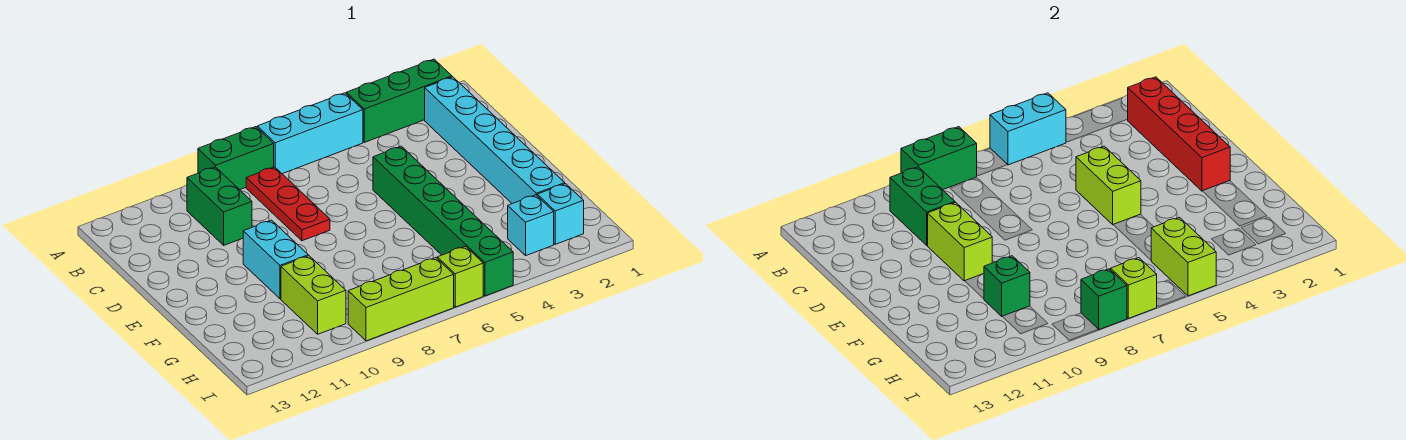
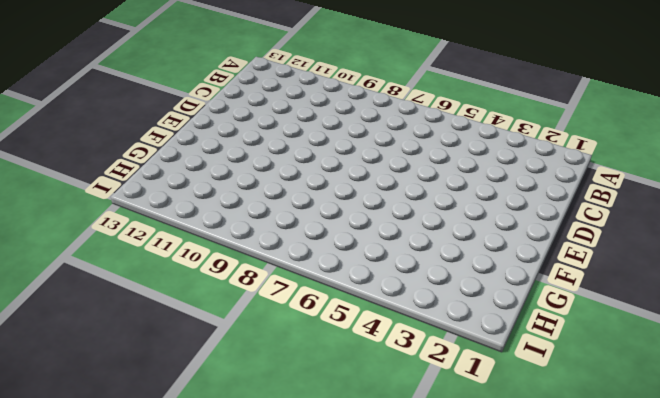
none -> green 1x3 brick [346,59,452,142]
none -> cyan 1x3 brick [257,93,363,174]
none -> green 1x2 brick [198,127,274,190]

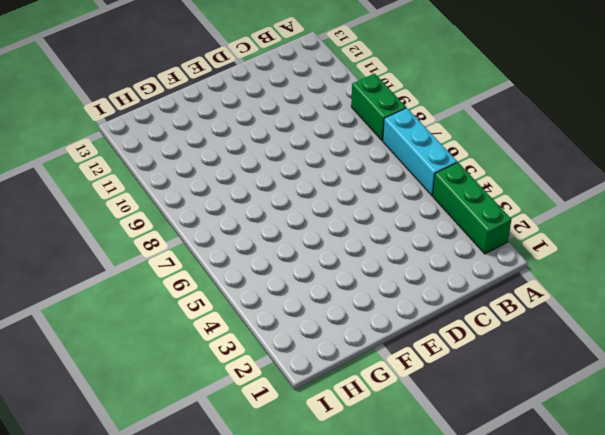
none -> cyan 1x6 brick [425,77,565,204]
none -> red 1x3 plate [246,167,330,241]
none -> green 1x2 brick [187,167,252,245]

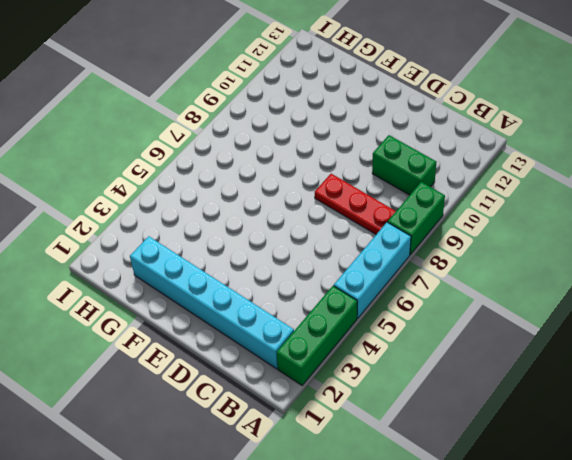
none -> green 1x6 brick [373,146,513,296]
none -> cyan 1x2 brick [243,220,308,299]
none -> lime 1x2 brick [281,256,346,334]

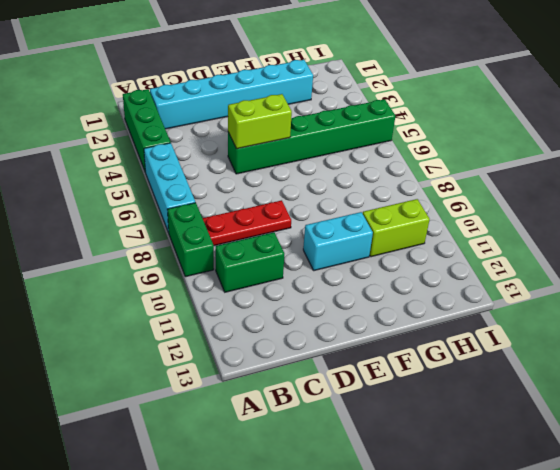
none -> cyan 1x1 brick [537,184,584,244]
none -> cyan 1x1 brick [508,195,554,255]
none -> lime 1x1 brick [437,246,483,307]

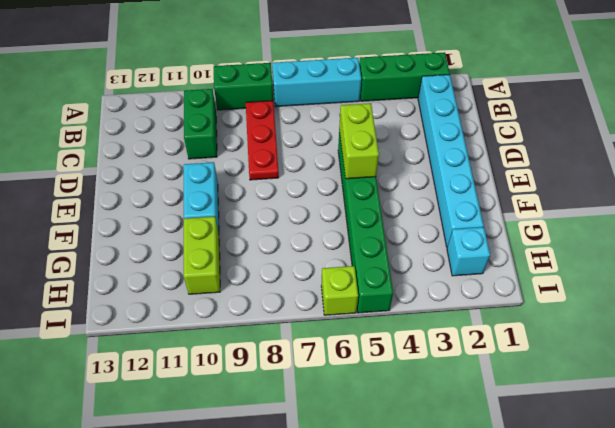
none -> cyan 1x1 brick [508,195,554,255]
none -> lime 1x3 brick [348,258,454,341]
none -> cyan 1x2 brick [990,93,1066,165]

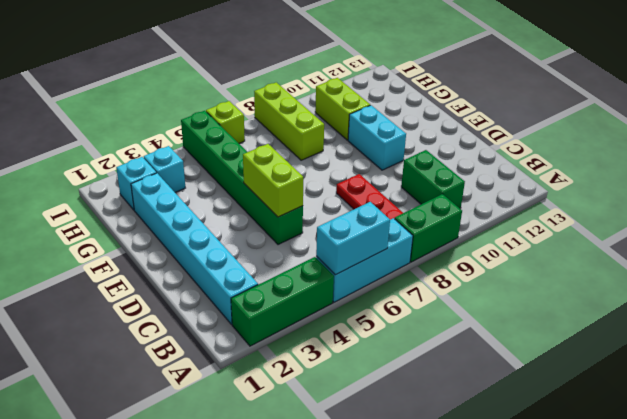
lime 1x3 brick [254,82,324,160] -> lime 1x3 brick turned to [348,258,454,341]
none -> green 1x2 brick [901,127,977,190]
none -> red 1x4 brick [1128,77,1230,191]
none -> green 1x2 brick [890,167,955,245]

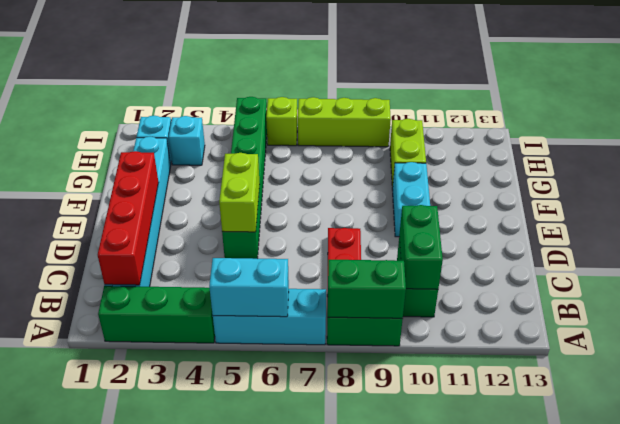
none -> lime 1x2 brick [928,202,992,281]
none -> green 1x1 brick [984,256,1030,316]
none -> lime 1x2 brick [1151,217,1216,296]

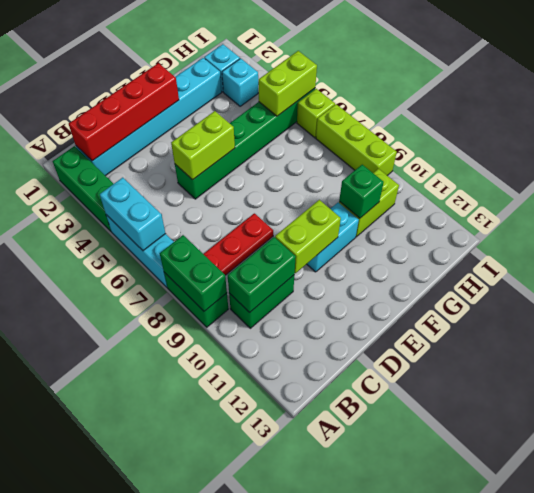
none -> lime 1x1 brick [1111,258,1157,318]
none -> green 1x1 brick [1081,269,1127,330]

